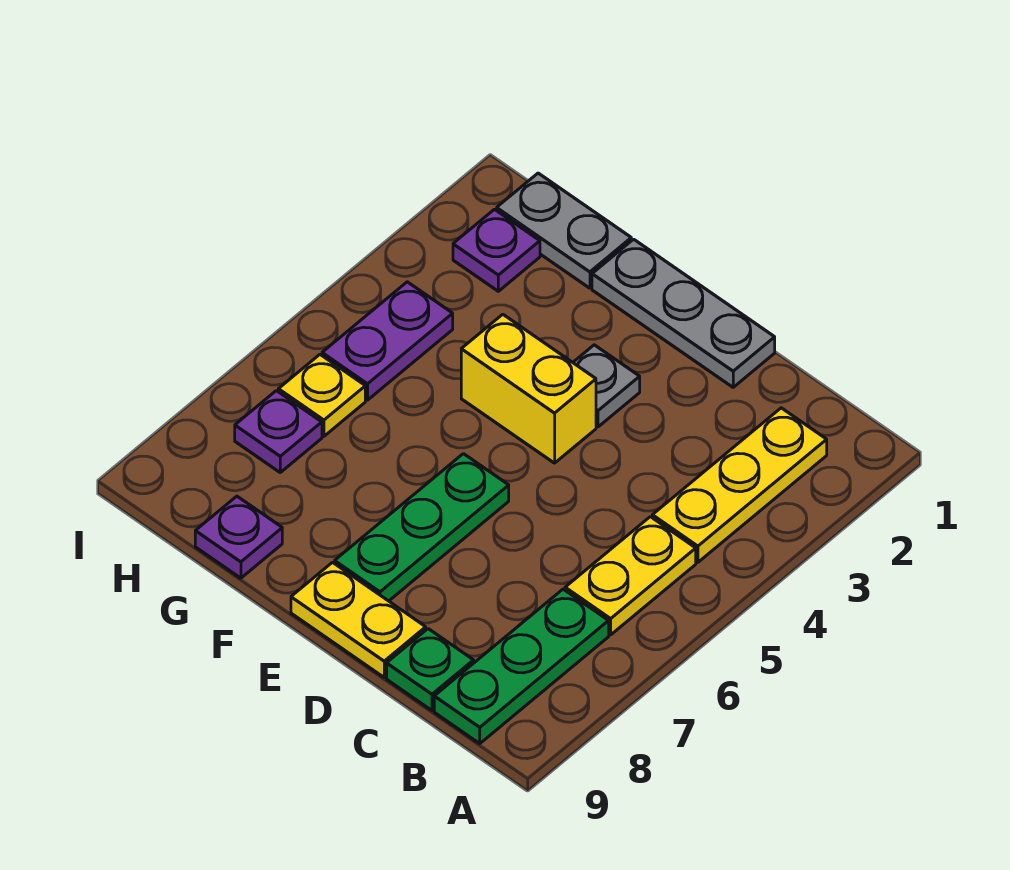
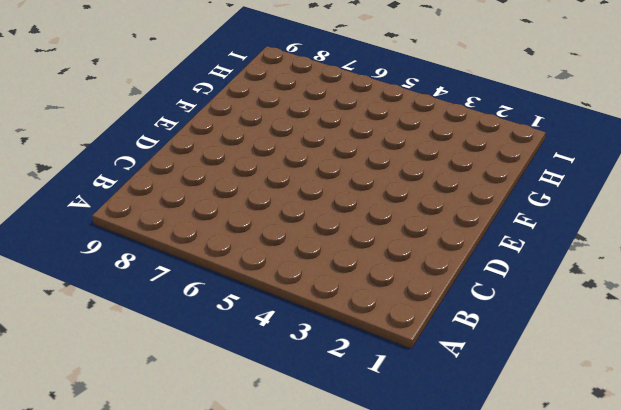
none -> yellow 1x3 plate [652,408,827,562]
none -> yellow 1x2 plate [565,517,696,635]
none -> green 1x3 plate [434,589,609,743]

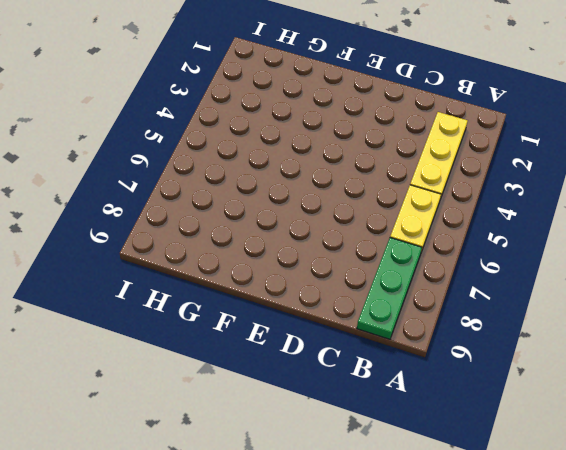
none -> green 1x1 plate [387,629,474,710]
none -> grey 1x3 plate [592,239,775,387]
none -> yellow 1x2 plate [291,562,426,677]

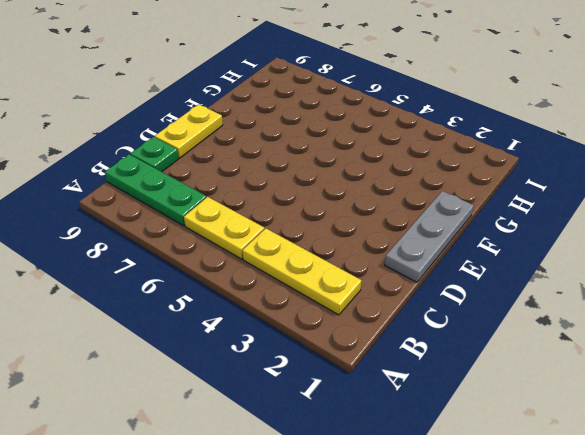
none -> grey 1x1 plate [573,345,640,427]
none -> yellow 1x2 brick [461,314,596,463]
none -> green 1x3 plate [335,454,509,601]

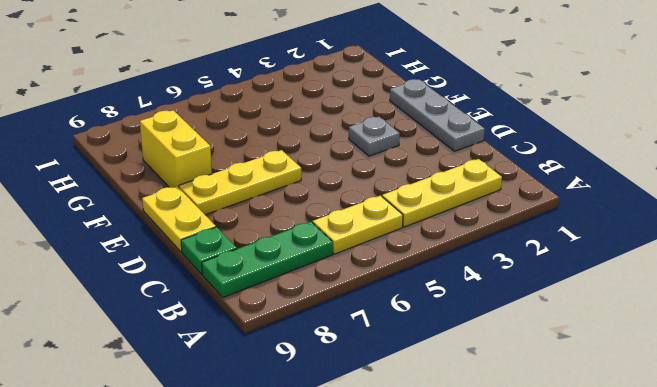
yellow 1x3 plate [179,150,301,215] -> green 1x3 plate [335,454,509,601]
yellow 1x2 brick [140,110,212,188] -> yellow 1x2 brick moved to [461,314,596,463]
none -> grey 1x2 plate [497,173,631,288]
none -> purple 1x1 plate [195,496,282,578]
none -> purple 1x1 plate [453,209,540,291]

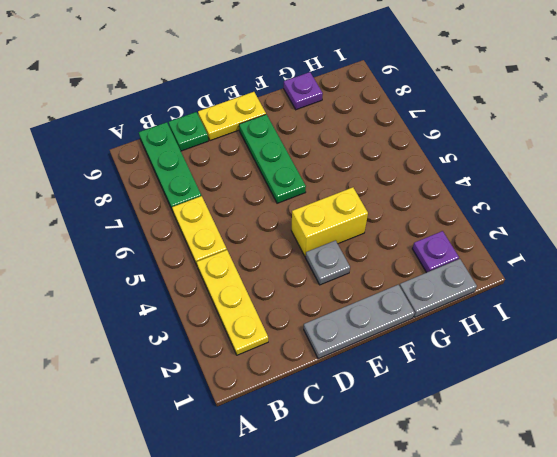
none -> purple 1x2 plate [322,282,453,400]
none -> yellow 1x1 plate [278,355,365,436]
none -> purple 1x1 plate [235,391,322,472]

